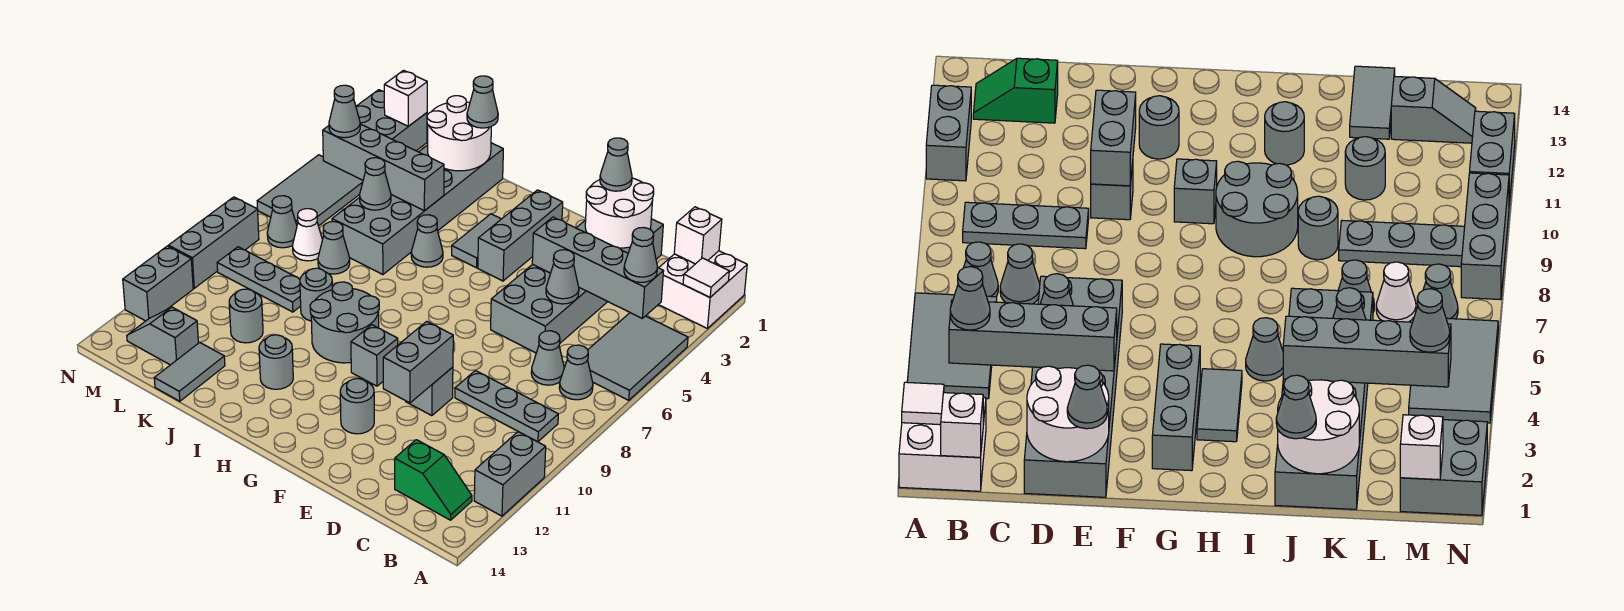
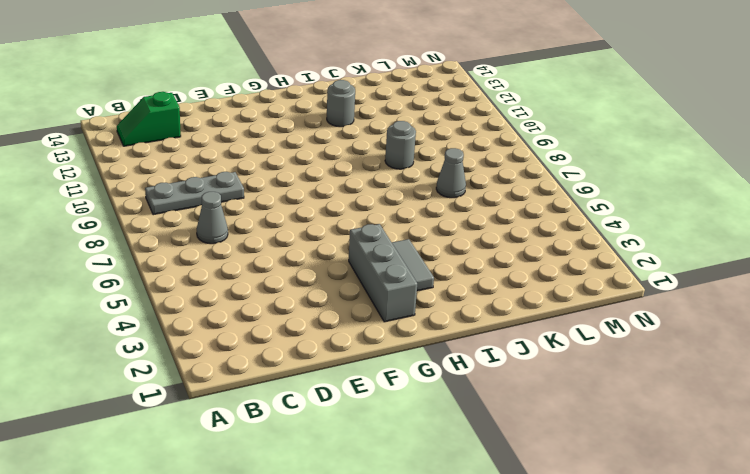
none -> white 2x2 brick [658,251,747,328]
none -> grey 2x3 tile [588,313,688,400]
none -> grey 1x2 brick [474,432,546,516]
none -> grey 1x1 cone [559,345,593,400]

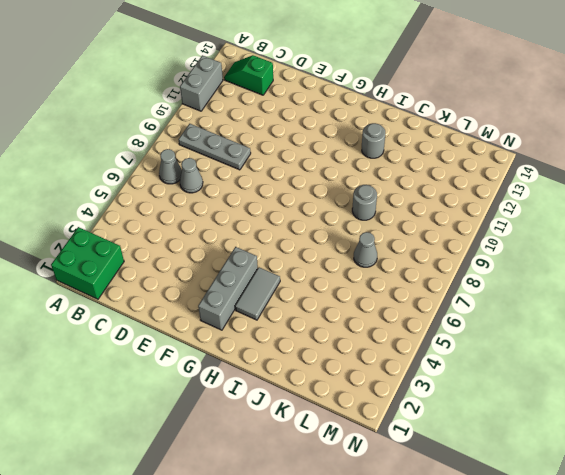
green 2x2 brick [51,227,124,299] -> white 2x2 brick [658,251,747,328]
none -> grey 2x3 tile [588,313,688,400]
none -> grey 2x6 brick [491,219,663,353]
none -> grey 1x1 brick [406,367,453,416]
none -> grey 1x1 round brick [340,379,374,434]

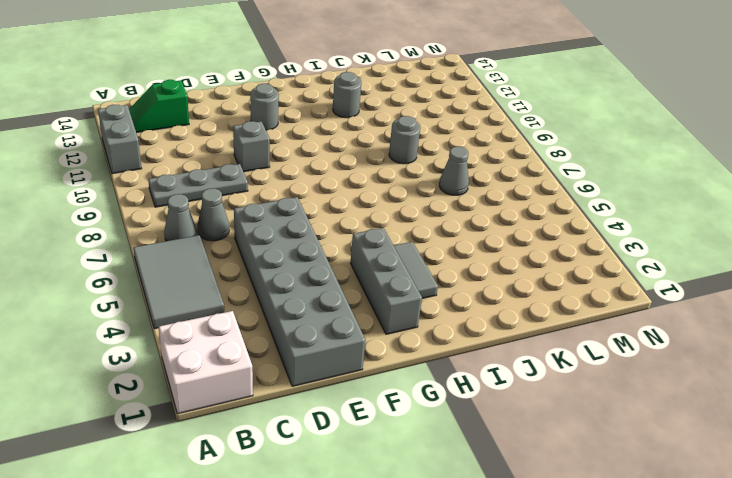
none -> grey 1x1 brick [351,325,398,386]
none -> grey 2x2 round brick [310,282,379,363]
none -> grey 1x1 cone [411,215,443,267]
none -> grey 2x6 brick [332,143,503,275]

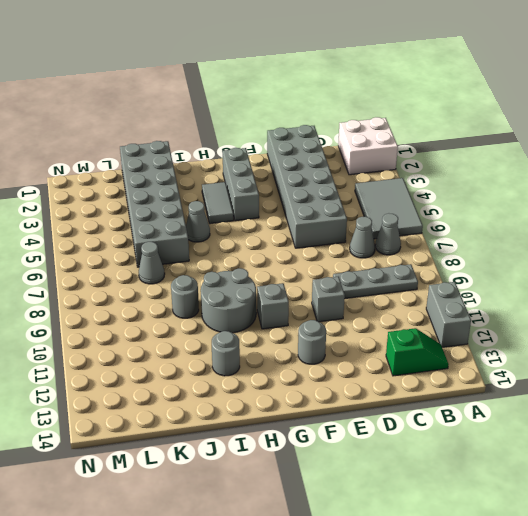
none -> grey 1x3 plate [217,247,301,312]
none -> grey 1x1 round brick [229,289,263,343]
none -> grey 1x2 tile [154,342,225,401]
none -> white 1x1 cone [293,209,323,261]

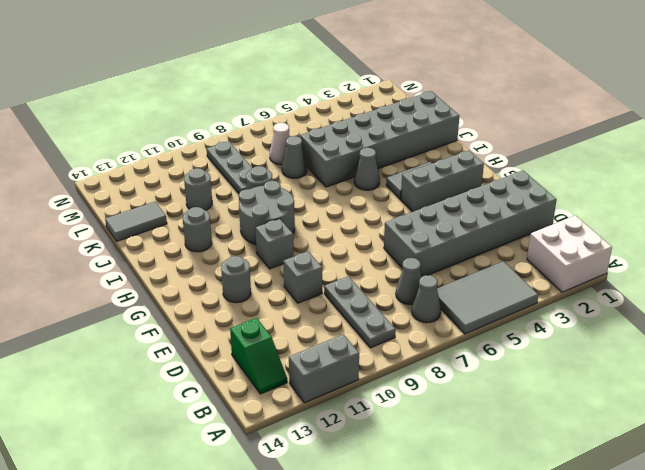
none -> grey 1x2 slope [127,307,198,365]
none -> grey 2x2 brick [356,90,427,151]
none -> grey 2x3 tile [257,155,363,226]
none -> grey 1x1 cone [267,196,297,248]

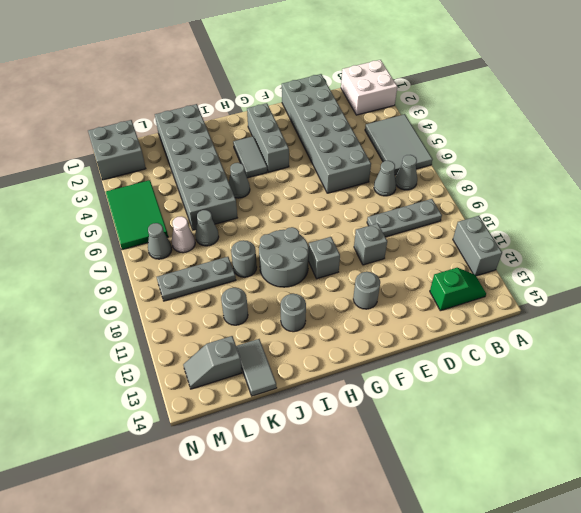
green 2x3 tile [106,180,168,250] -> grey 2x3 tile [257,155,363,226]
none -> grey 1x3 brick [168,197,259,288]
none -> grey 1x2 brick [123,246,193,321]
none -> white 1x1 tile [683,258,729,297]
none -> white 1x1 brick [674,207,722,264]

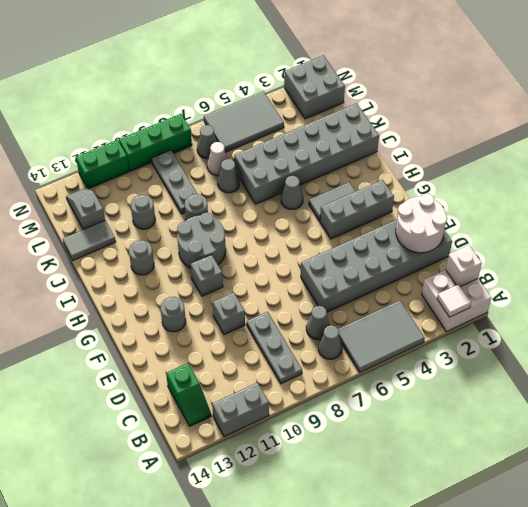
green 1x3 brick [119,114,192,171] -> grey 1x3 brick [168,197,259,288]
green 1x2 brick [76,140,129,189] -> grey 1x2 brick [123,246,193,321]
none -> grey 1x4 brick [532,217,664,318]
none -> grey 1x1 cone [546,250,579,304]
none -> grey 1x2 brick [383,321,453,403]
none -> white 2x2 round brick [427,96,491,171]

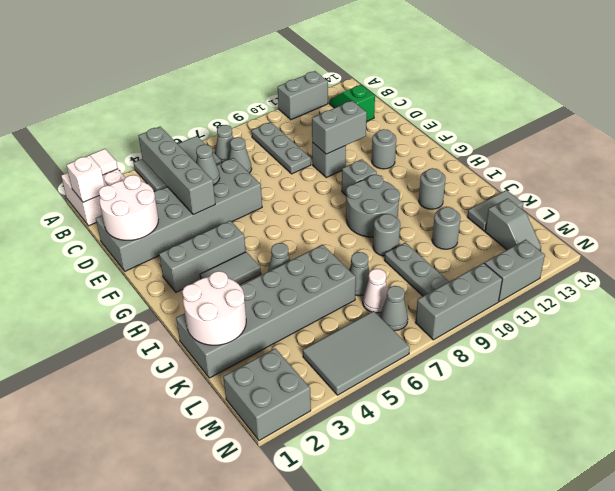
none -> grey 1x4 brick [323,124,444,211]
none -> grey 1x1 cone [360,158,391,210]
none -> white 1x1 brick [384,71,427,126]
none -> grey 1x1 cone [624,227,657,282]

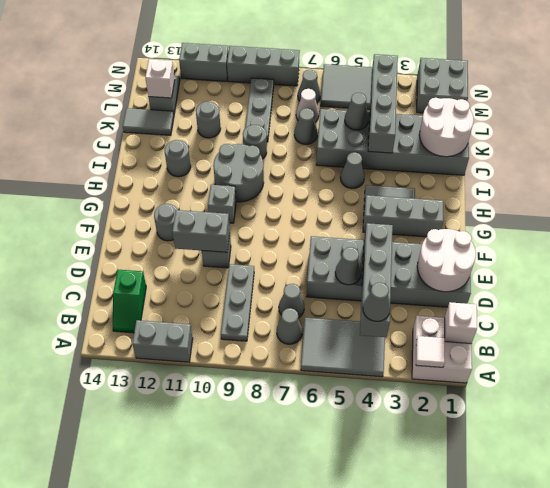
white 1x1 brick [145,59,175,98] -> white 1x1 brick moved to [384,71,427,126]
none -> grey 1x1 cone [600,138,632,191]
none -> grey 1x1 cone [467,76,498,128]
none -> grey 1x1 cone [329,85,360,138]

